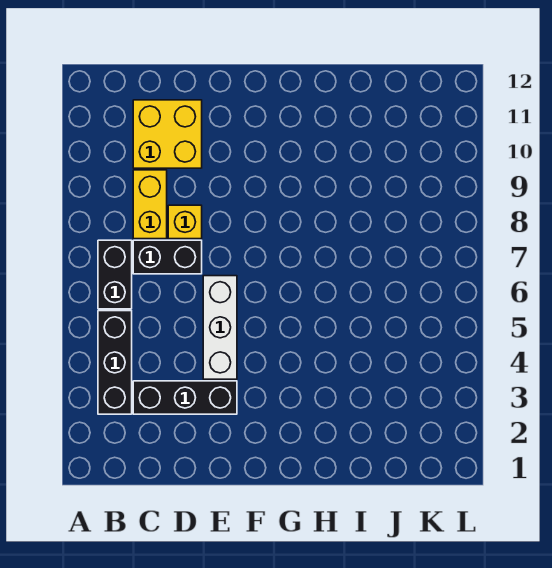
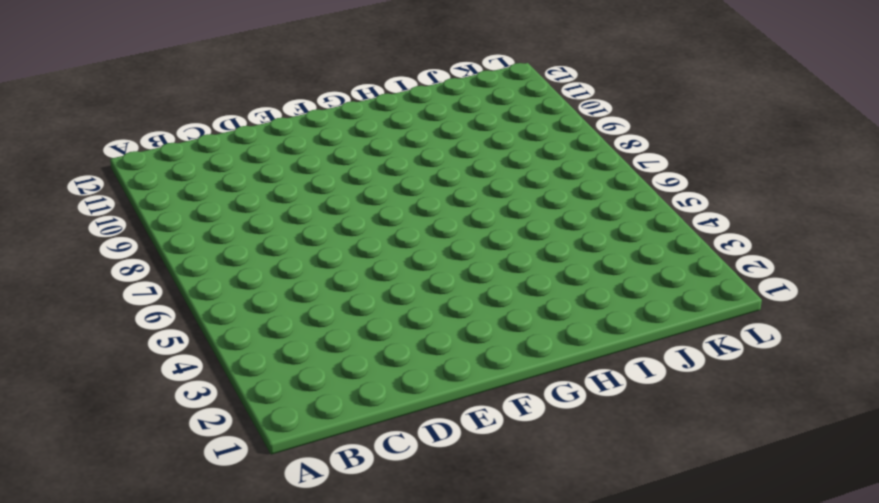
none -> black 1x3 brick [98,311,132,414]
none -> black 1x2 brick [98,240,132,309]

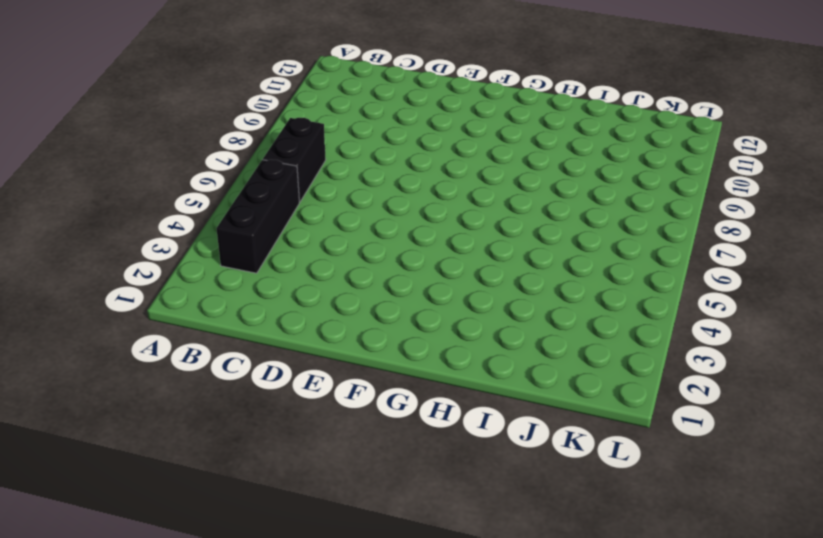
none -> black 1x3 brick [133,381,237,414]
none -> black 1x2 brick [133,240,202,274]

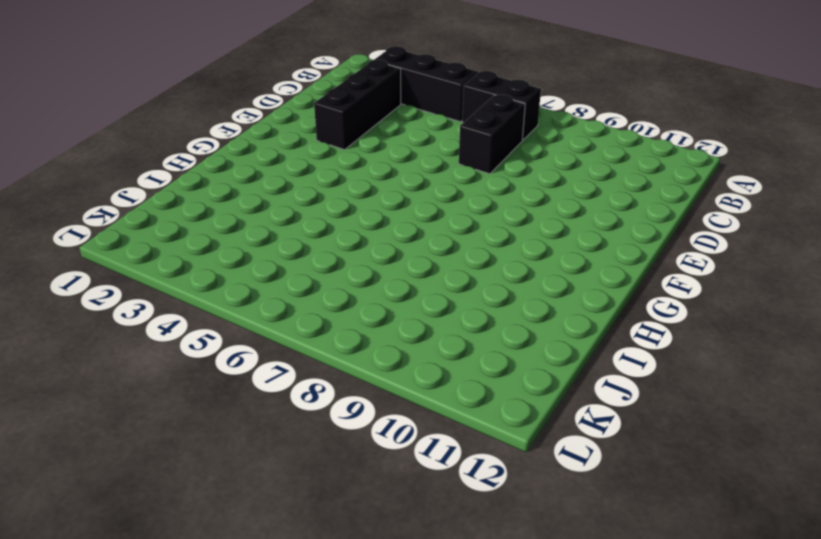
none -> yellow 1x2 brick [133,170,167,239]
none -> yellow 2x2 brick [133,100,202,168]

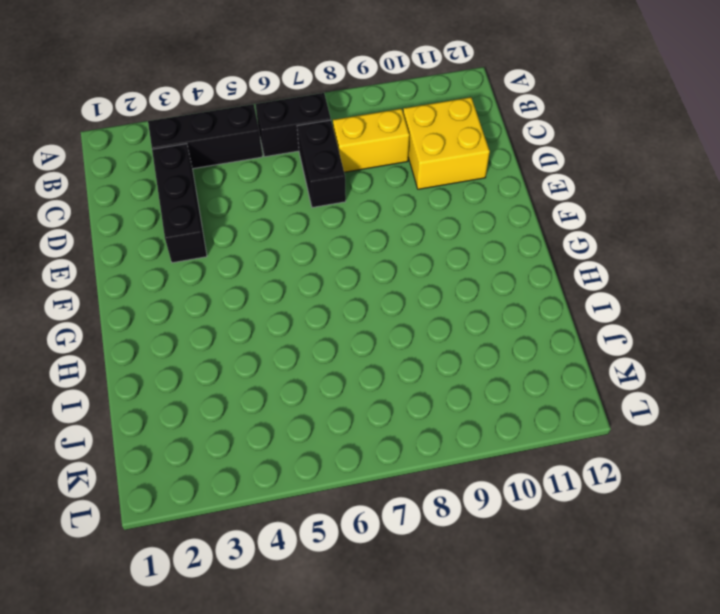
none -> yellow 1x1 brick [168,205,202,239]
none -> white 1x3 brick [203,276,237,379]

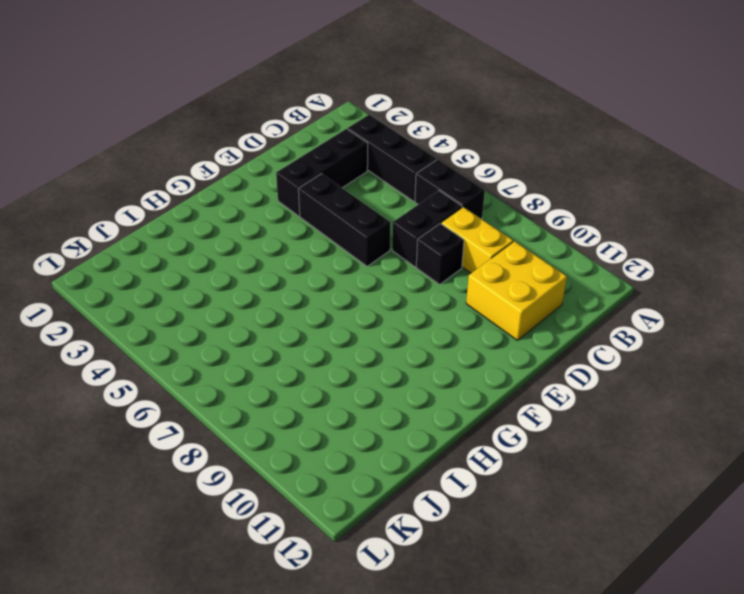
black 1x1 brick [416,224,464,284] -> yellow 1x1 brick [168,205,202,239]
black 1x3 brick [298,174,391,266] -> white 1x3 brick [203,276,237,379]

